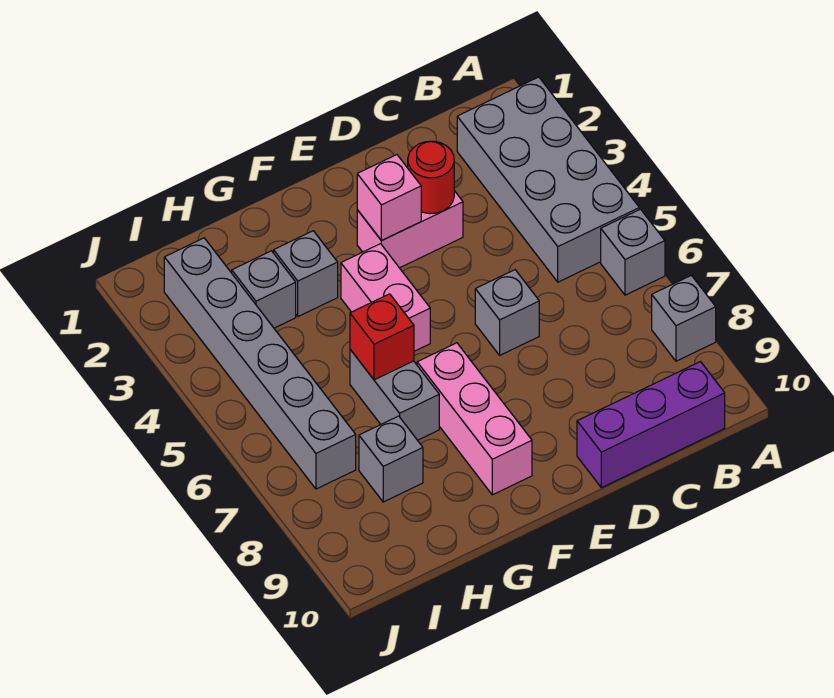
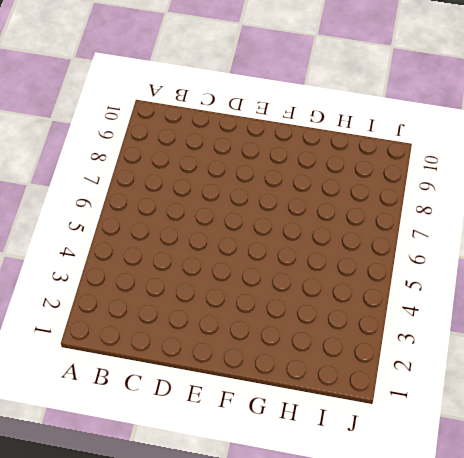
none -> grey 2x4 brick [457,77,639,282]
none -> grey 1x1 brick [601,209,665,295]
none -> grey 1x1 brick [652,275,716,361]

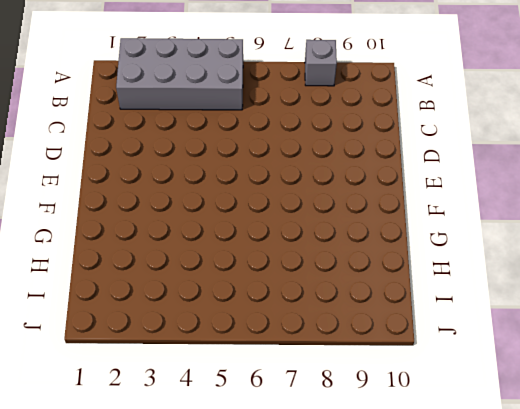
none -> grey 1x1 brick [601,209,665,295]
none -> purple 1x3 brick [577,362,725,488]
none -> pink 1x2 brick [357,191,463,268]

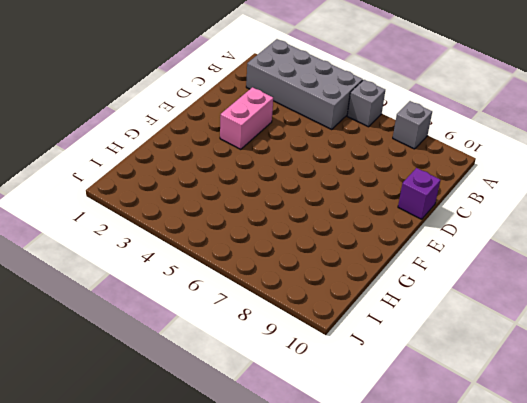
purple 1x1 brick [398,168,440,219] -> purple 1x3 brick [577,362,725,488]
none -> grey 1x1 brick [475,270,539,355]
none -> pink 1x2 brick [341,244,430,351]
none -> pink 1x3 brick [417,343,532,495]

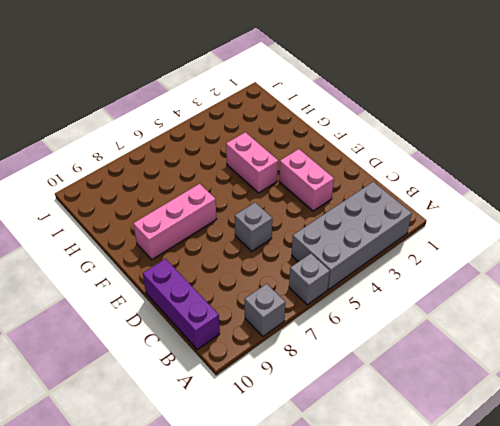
pink 1x2 brick [226,132,278,193] -> pink 1x2 brick turned to [341,244,430,351]
none -> grey 1x1 brick [274,231,338,317]
none -> grey 1x2 brick [350,349,439,440]
none -> grey 1x1 brick [232,251,296,328]

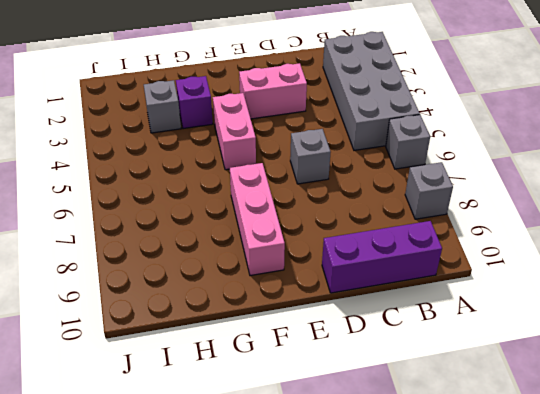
purple 1x1 brick [176,76,213,129] -> grey 1x1 brick [274,231,338,317]
none -> grey 1x2 brick [350,349,439,440]
none -> grey 1x1 brick [359,416,423,502]
none -> grey 1x6 brick [164,238,356,489]

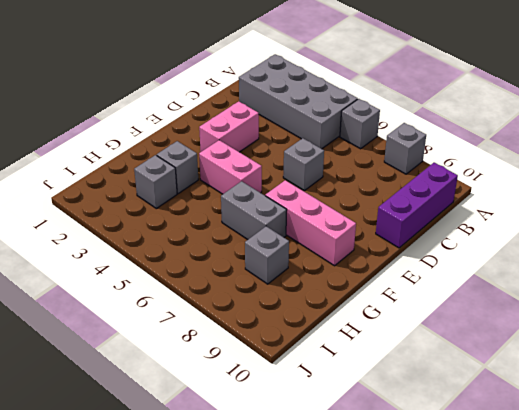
none -> grey 1x6 brick [164,238,356,489]
none -> red 1x1 round brick [408,141,454,214]
none -> pink 1x1 brick [357,155,421,241]

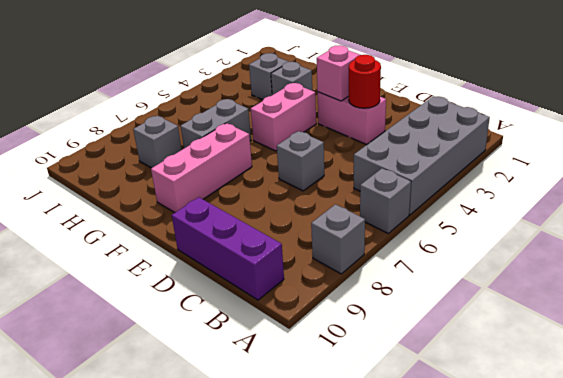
none -> grey 1x6 brick [164,238,356,489]
none -> red 1x1 brick [350,294,414,380]

